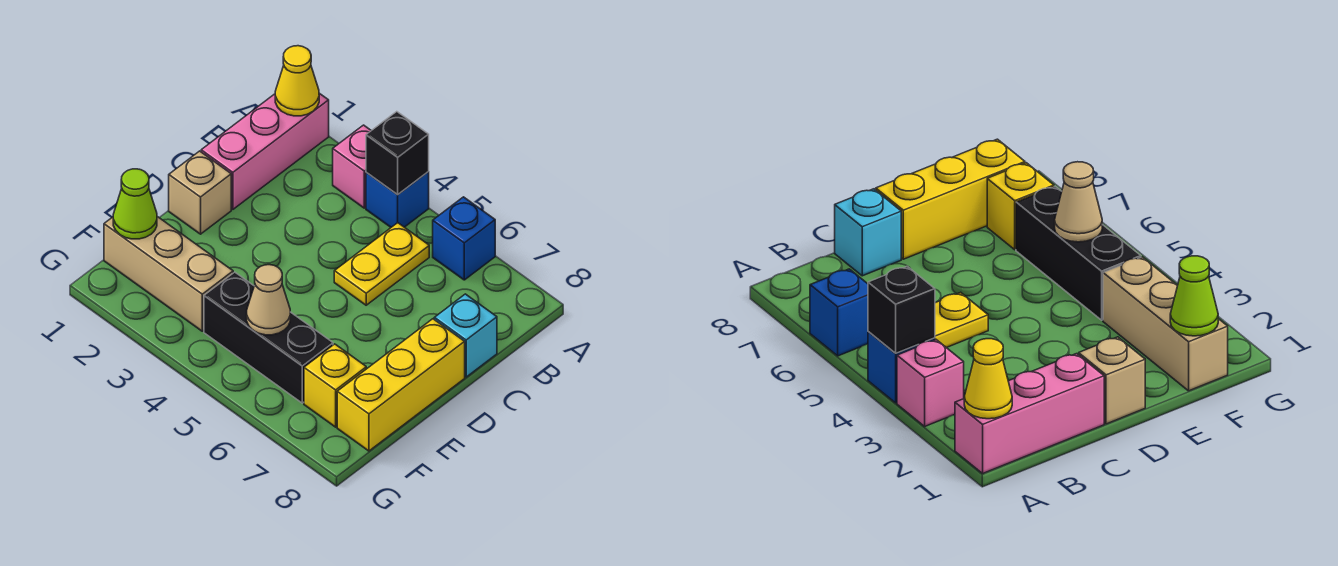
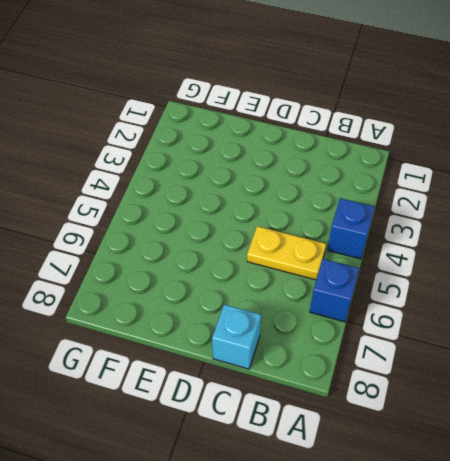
none -> pink 1x3 brick [201,93,329,209]
none -> pink 1x1 brick [333,125,371,208]
none -> tan 1x1 brick [169,151,231,234]

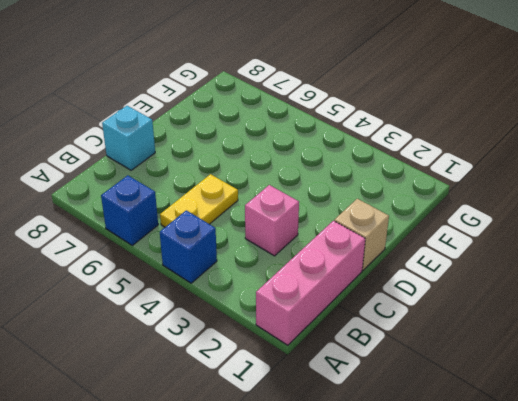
pink 1x1 brick [245,185,299,256] -> pink 1x1 brick moved to [333,125,371,208]
none -> yellow 1x3 brick [337,319,465,451]
none -> tan 1x3 brick [104,217,233,331]
none -> black 1x3 brick [204,272,333,403]

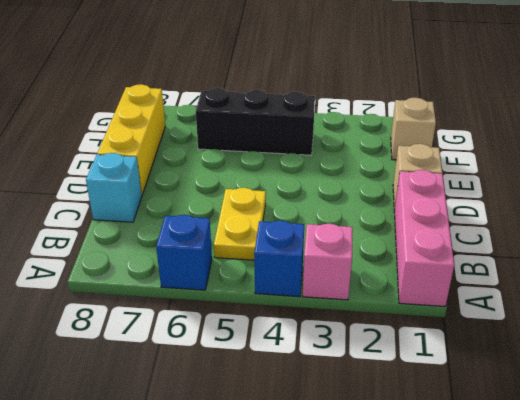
tan 1x1 brick [391,98,436,160] -> tan 1x3 brick [104,217,233,331]
none -> yellow 1x1 brick [304,344,366,427]
none -> yellow 1x1 cone [275,46,319,116]
none -> black 1x1 brick [366,112,429,195]

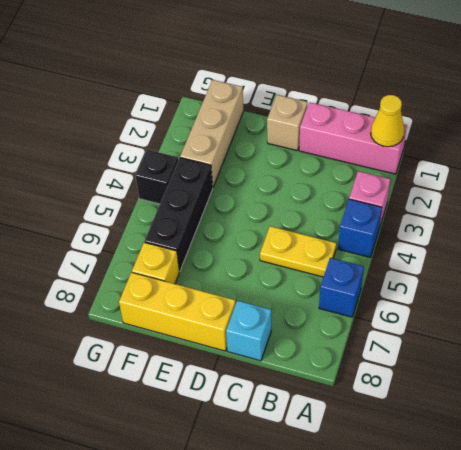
black 1x1 brick [136,150,178,204] -> black 1x1 brick moved to [366,112,429,195]
none -> lime 1x1 cone [113,169,157,239]
none -> tan 1x1 cone [247,265,290,335]

